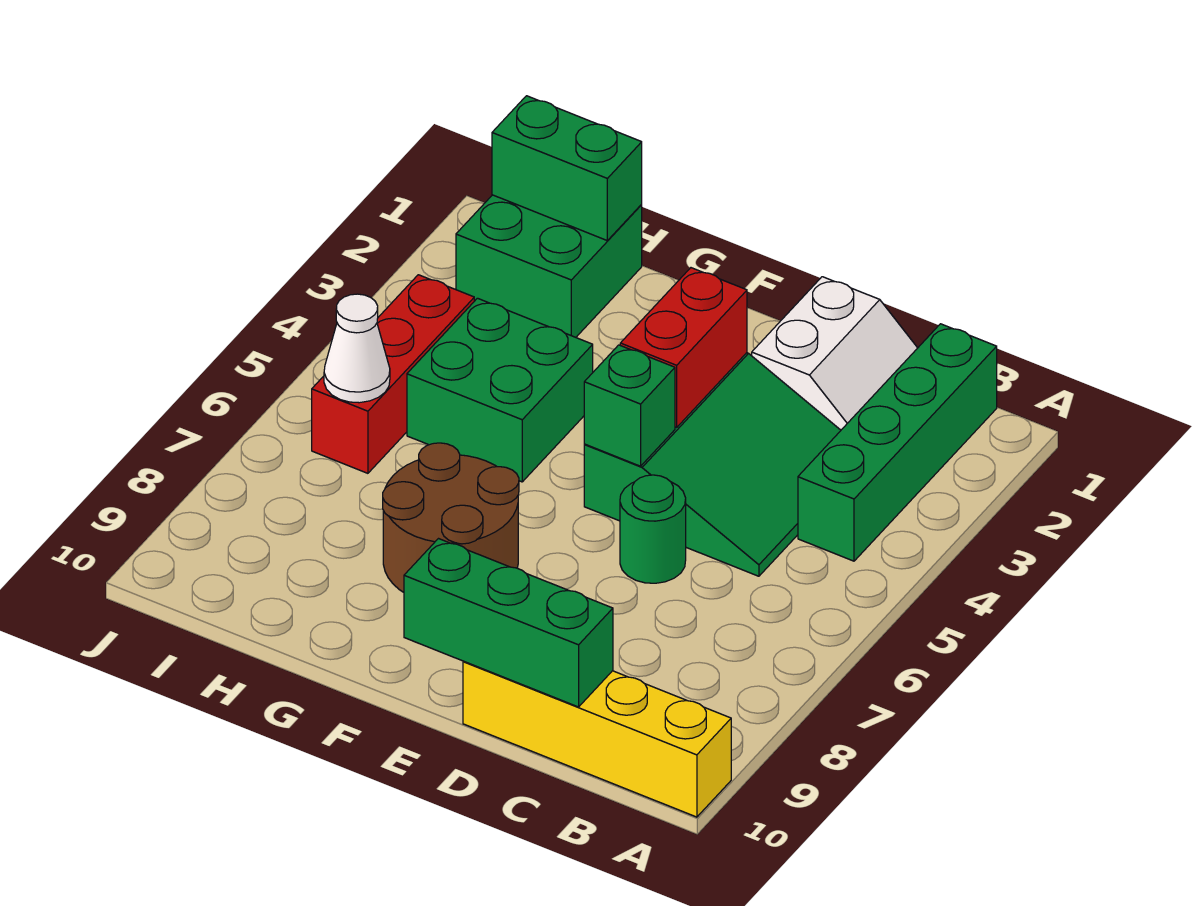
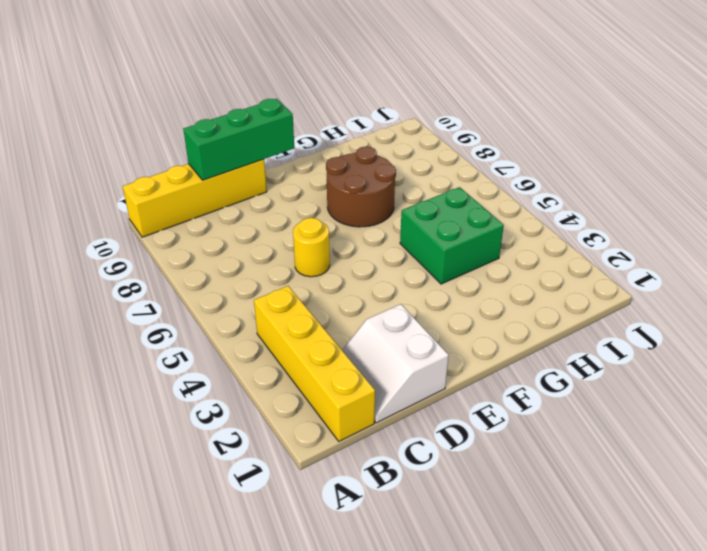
yellow 1x4 brick [254,286,375,441] -> green 1x4 brick [798,324,997,561]
yellow 1x1 round brick [293,218,330,277] -> green 1x1 round brick [620,475,686,583]
none -> green 3x3 slope [584,353,841,576]
none -> green 2x2 brick [456,195,642,337]
none -> red 1x3 brick [312,275,474,473]

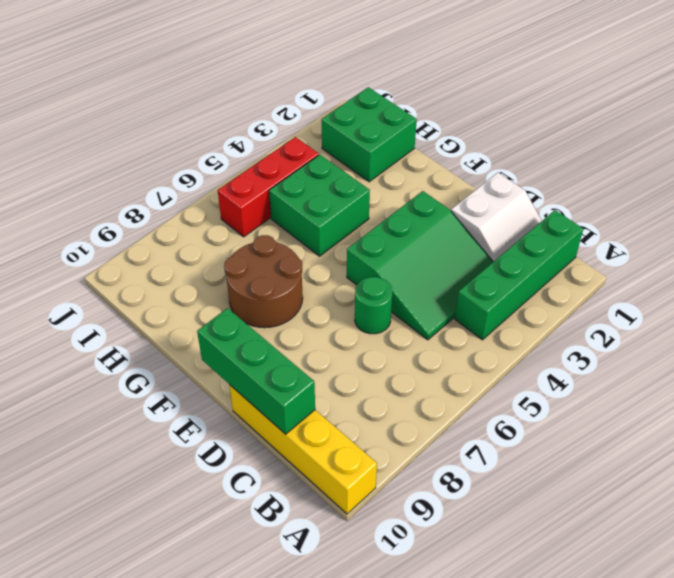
none -> red 1x2 brick [620,268,747,427]
none -> green 1x1 brick [584,345,675,466]
none -> green 1x2 brick [492,96,642,240]

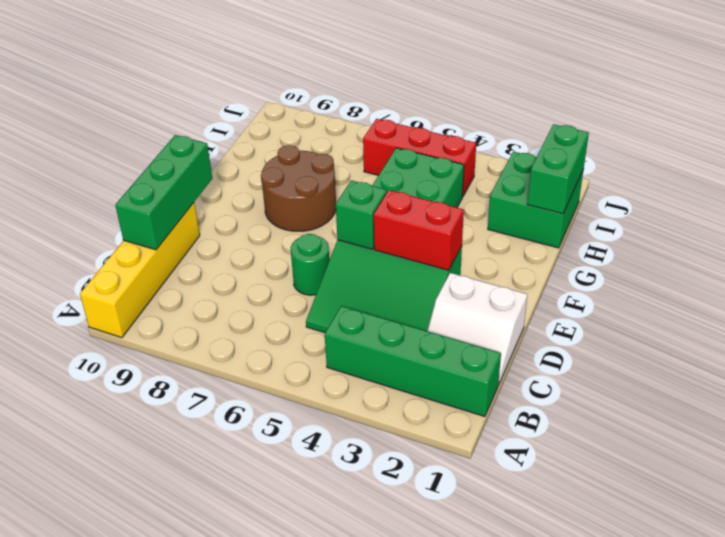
none -> white 1x1 cone [324,294,390,403]

